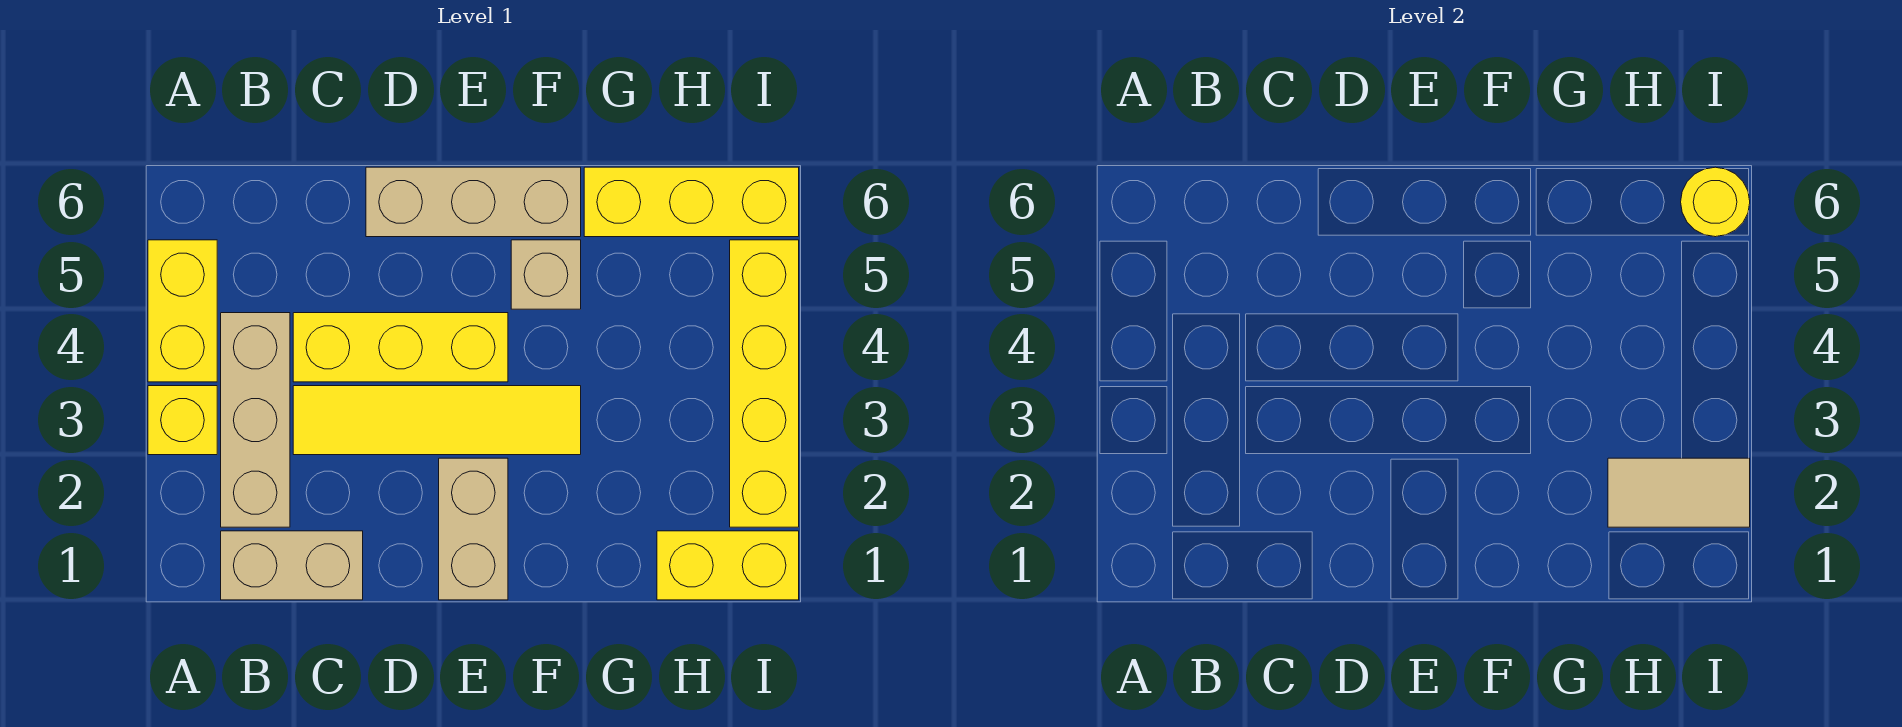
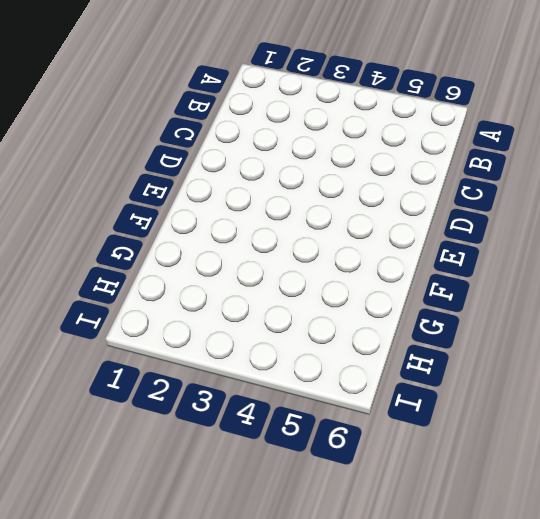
none -> yellow 1x1 brick [148,386,217,455]
none -> yellow 1x2 brick [148,240,217,382]
none -> tan 1x2 brick [221,531,363,600]

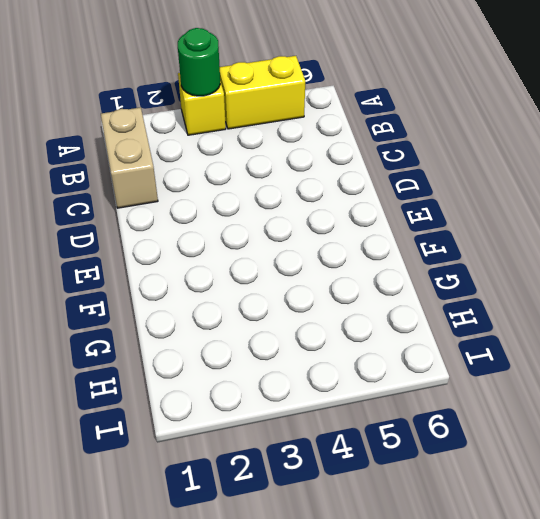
green 1x1 round brick [178,28,220,96] -> none
none -> tan 1x3 brick [221,313,290,527]
none -> yellow 1x4 tile [293,386,581,455]
none -> yellow 1x3 brick [293,313,508,382]

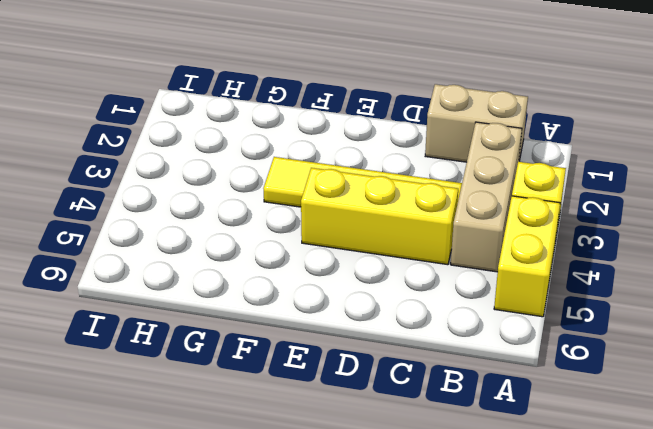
none -> tan 1x3 brick [366,167,581,237]
none -> tan 1x2 brick [439,458,508,600]
none -> tan 1x1 brick [511,240,581,309]

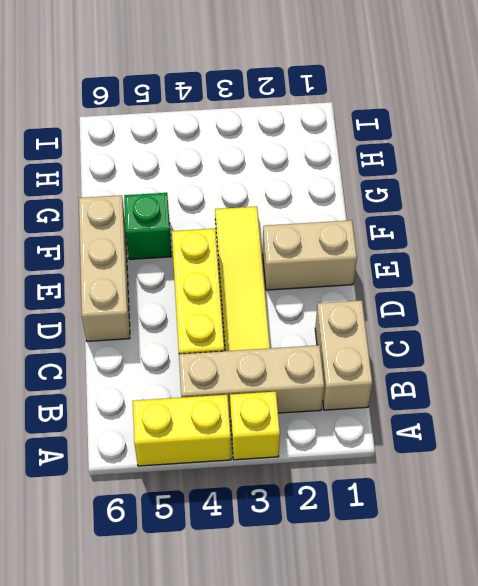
green 1x1 brick [124,193,171,259] -> tan 1x1 brick [511,240,581,309]
none -> yellow 1x3 brick [584,167,799,237]
none -> yellow 1x2 brick [657,531,799,600]
none -> yellow 1x4 brick [730,240,799,527]

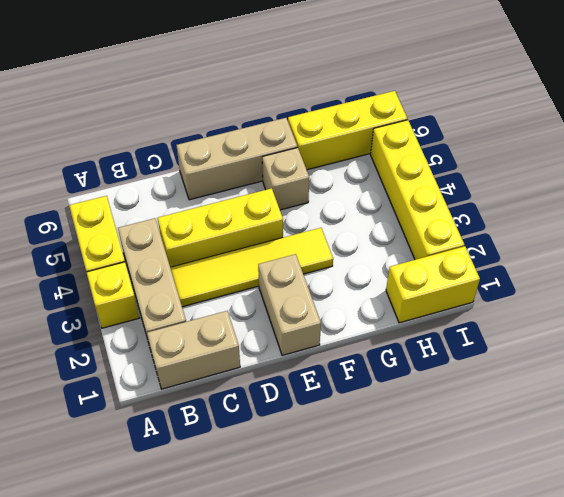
none -> tan 1x2 tile [1608,458,1750,527]
none -> yellow 1x1 round brick [1681,167,1750,237]

